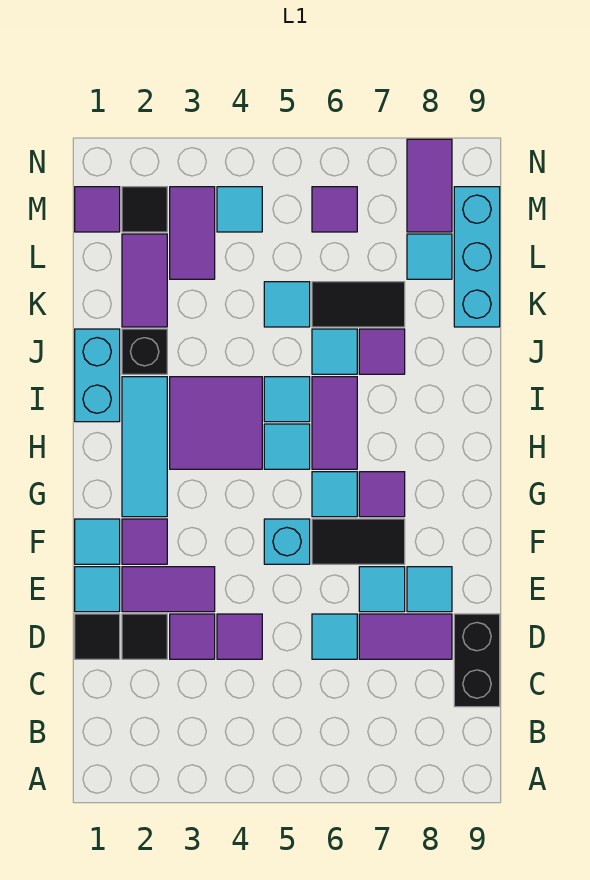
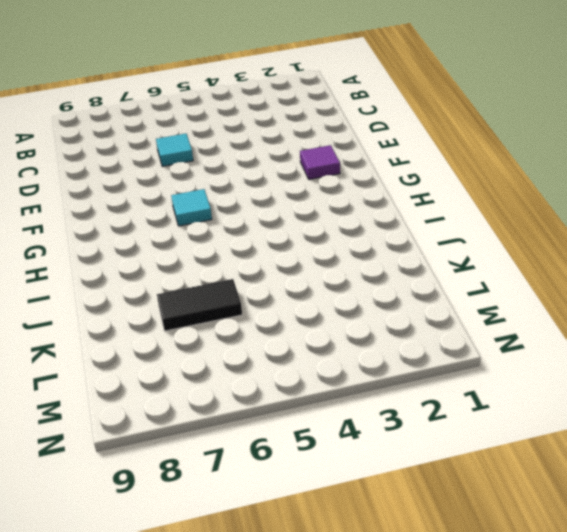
none -> black 1x2 brick [454,614,500,707]
none -> black 1x1 tile [75,614,120,659]
none -> black 1x1 tile [122,614,167,659]
none -> purple 1x1 tile [170,614,215,659]

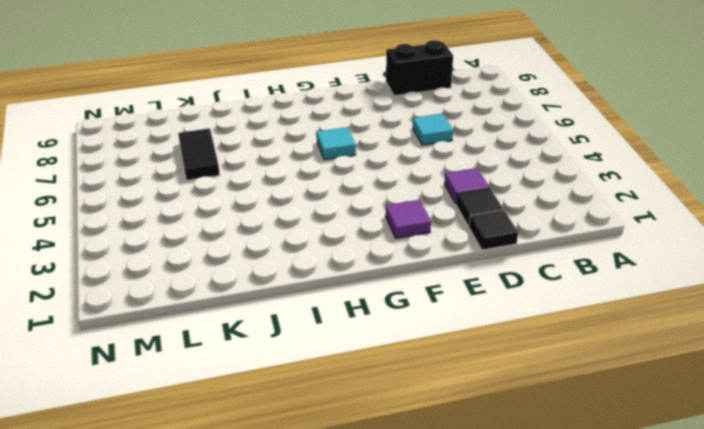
none -> purple 1x1 tile [217,614,262,659]
none -> purple 1x2 tile [359,614,452,659]
none -> cyan 1x1 tile [75,567,120,612]
none -> purple 1x2 tile [122,567,215,612]

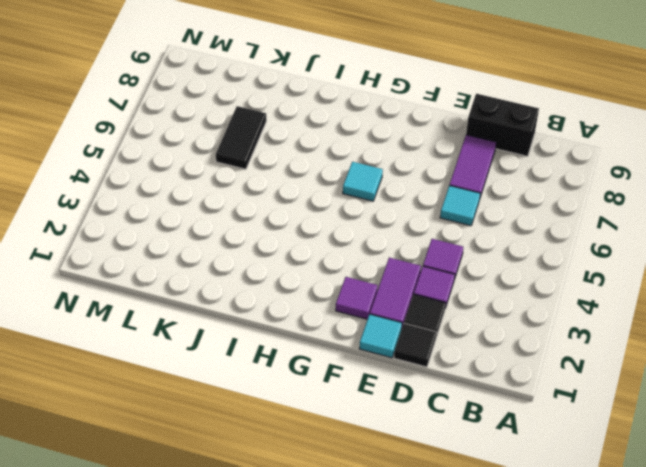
none -> cyan 1x1 tile [359,567,405,612]
none -> cyan 1x1 tile [407,567,452,612]
none -> cyan 1x1 tile [75,519,120,564]
none -> cyan 1x1 brick [264,519,310,564]

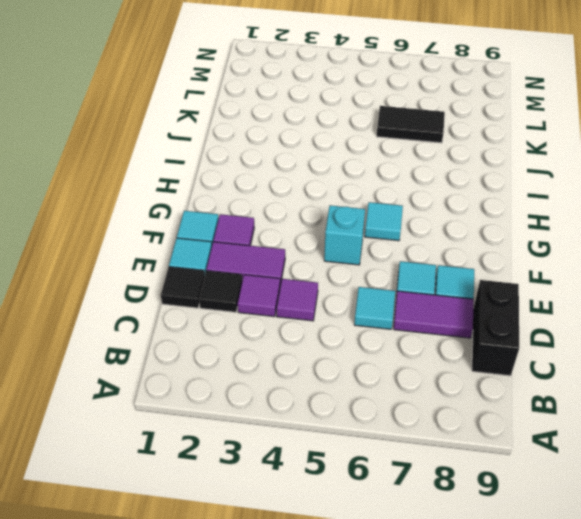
none -> black 1x2 tile [312,519,405,564]
none -> cyan 1x3 tile [122,377,167,517]
none -> purple 1x1 tile [359,472,405,517]
none -> purple 2x2 tile [170,377,262,469]

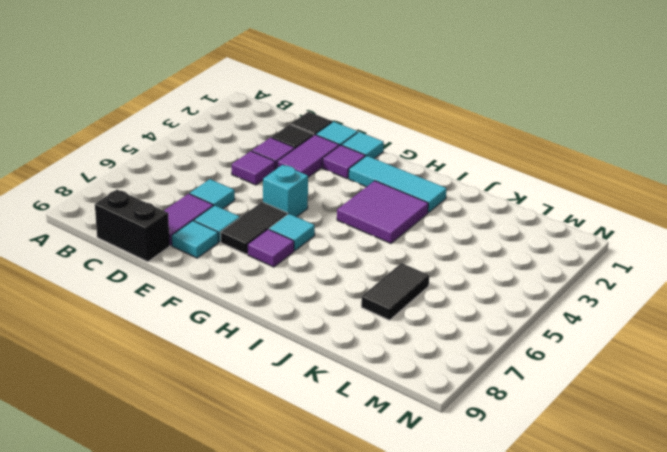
none -> cyan 1x1 tile [264,424,310,469]
none -> purple 1x2 tile [312,377,357,469]
none -> cyan 1x2 brick [75,329,120,422]
none -> cyan 1x1 tile [264,377,310,422]

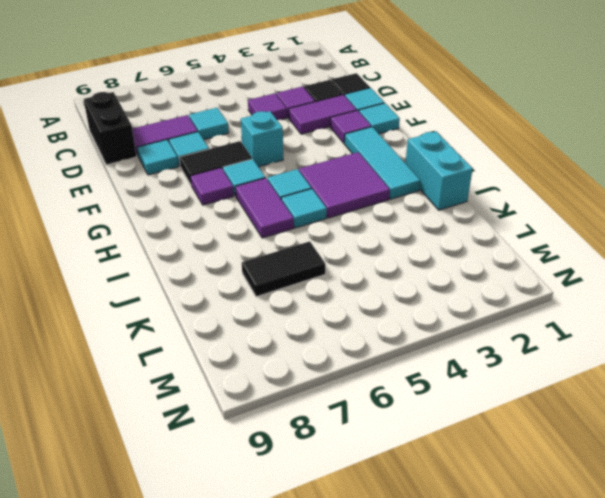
none -> black 1x1 brick [122,329,167,374]
none -> cyan 1x1 tile [312,329,357,374]
none -> purple 1x1 tile [359,329,405,374]
none -> purple 1x2 tile [122,234,167,327]

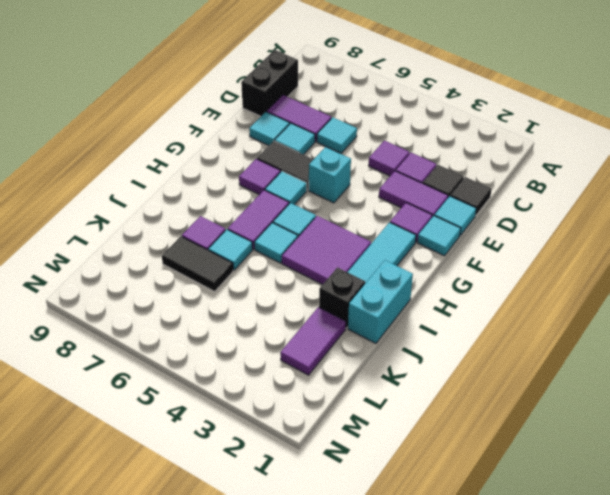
none -> cyan 1x1 tile [264,282,310,327]
none -> cyan 1x3 brick [454,187,500,327]
none -> purple 1x2 tile [170,187,215,279]
none -> cyan 1x1 tile [407,234,452,279]

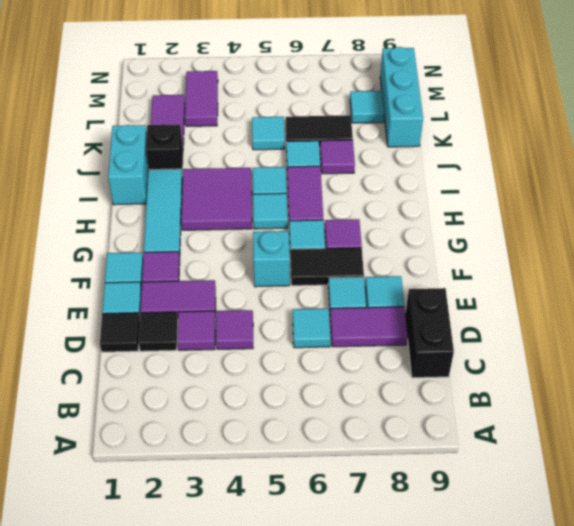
none -> purple 1x1 tile [75,187,120,232]
none -> black 1x1 tile [122,187,167,232]
none -> cyan 1x1 tile [217,187,262,232]
none -> purple 1x1 tile [312,187,357,232]

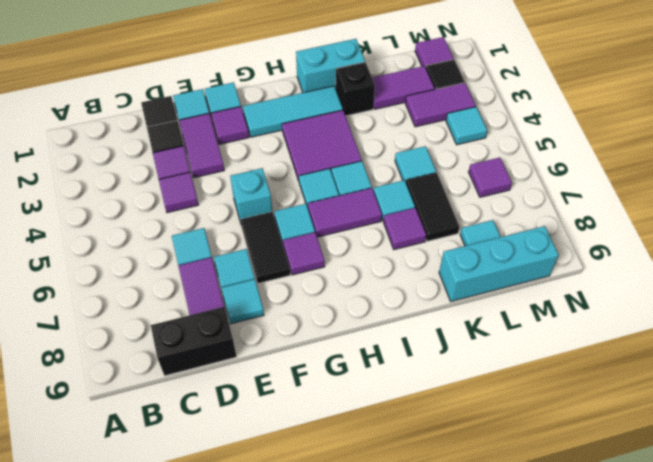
none -> purple 1x2 tile [407,139,452,232]

